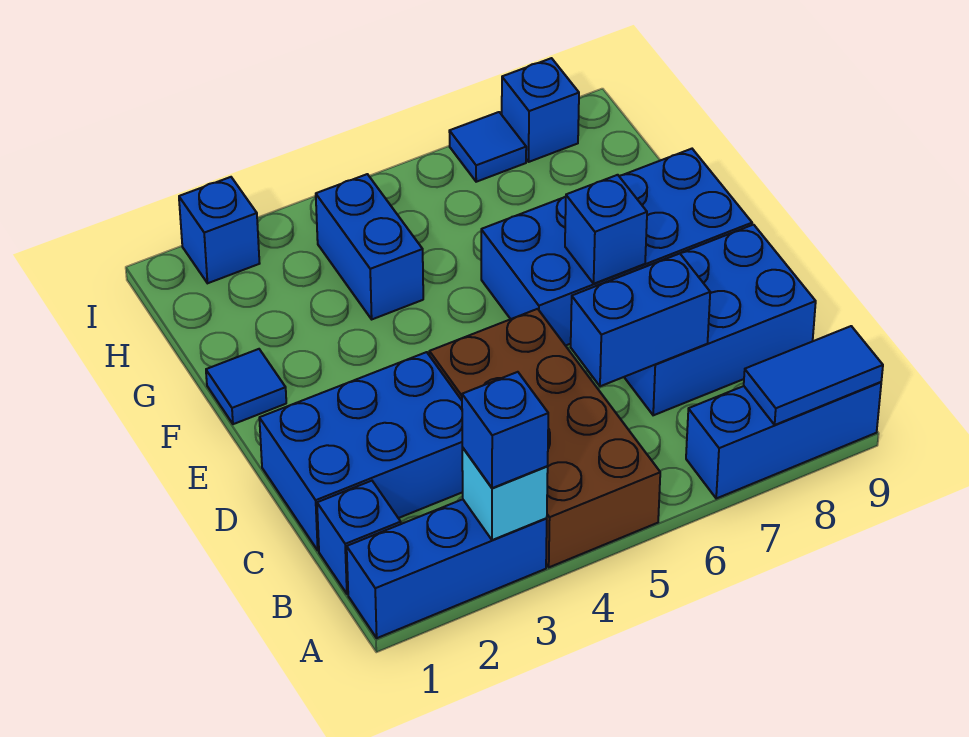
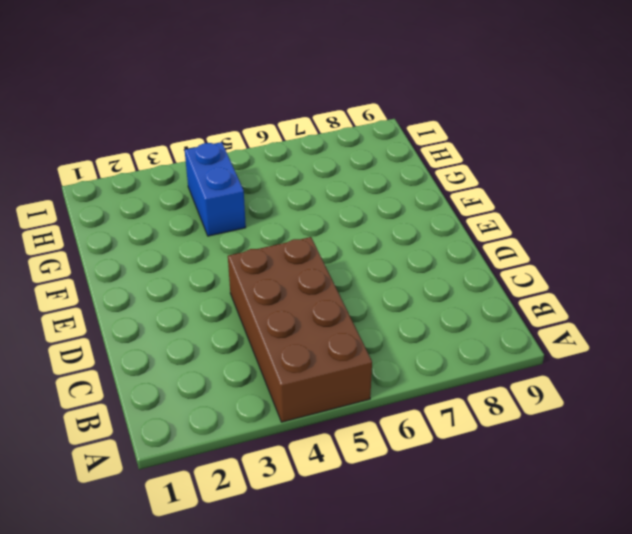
none -> blue 1x3 brick [347,499,547,638]
none -> blue 1x3 brick [686,382,881,498]
none -> blue 1x1 brick [317,481,401,594]

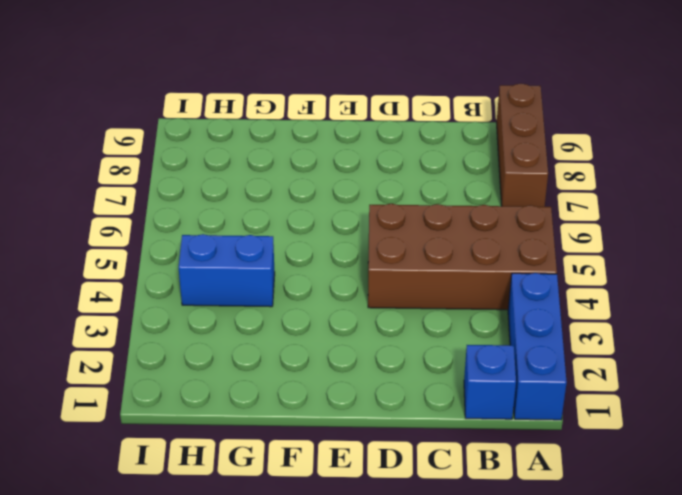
brown 1x3 brick [497,84,548,207] -> blue 1x3 brick [686,382,881,498]
none -> blue 2x3 brick [259,352,463,550]
none -> blue 2x3 brick [624,225,816,415]
none -> blue 2x4 brick [481,149,752,346]

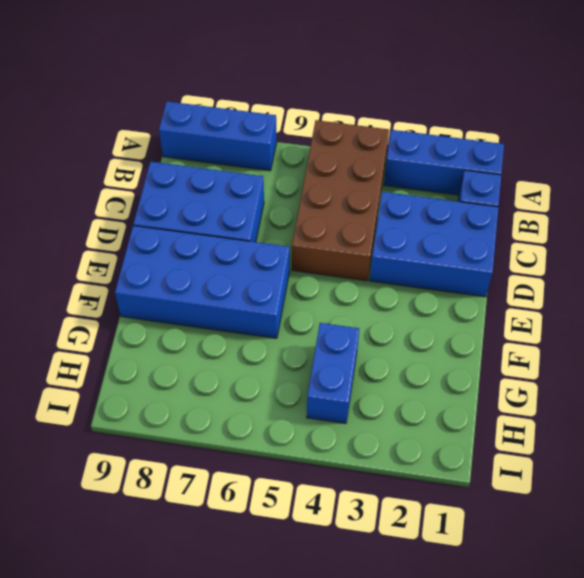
none -> blue 1x1 tile [206,349,286,424]
none -> blue 1x1 brick [179,177,260,283]
none -> blue 1x1 tile [449,112,526,182]

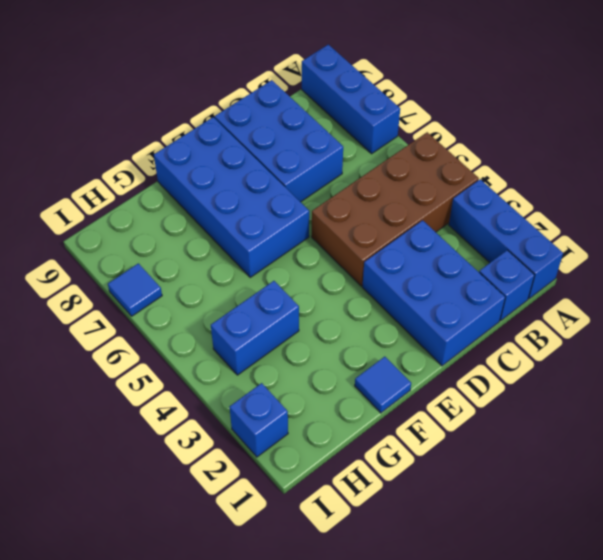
none -> blue 1x1 brick [502,58,579,162]
none -> cyan 1x1 brick [462,448,548,540]
none -> blue 1x2 tile [744,326,883,425]

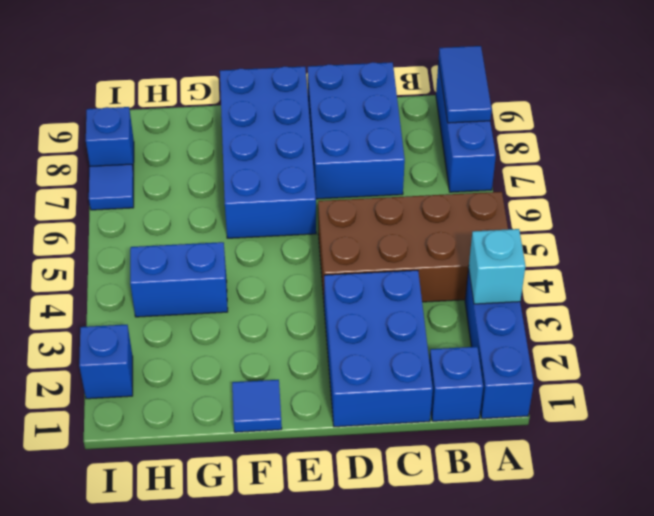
none -> blue 1x2 brick [571,253,710,386]
none -> blue 1x1 brick [565,175,647,284]
none -> blue 1x1 brick [462,372,548,488]

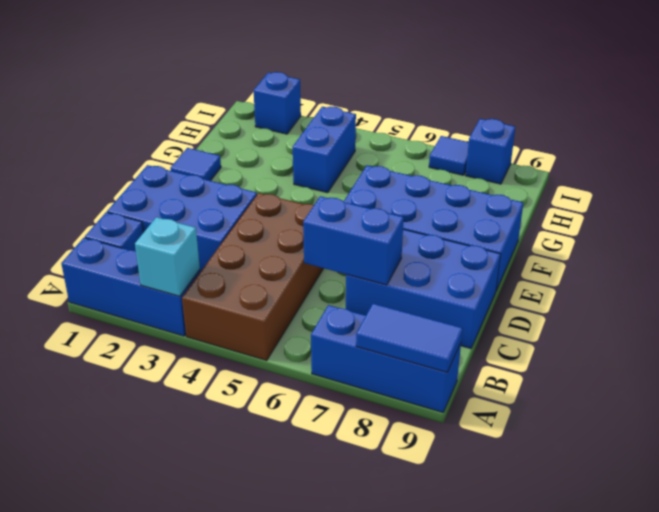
none -> blue 1x1 brick [565,175,647,284]
none -> blue 1x1 brick [462,372,548,488]

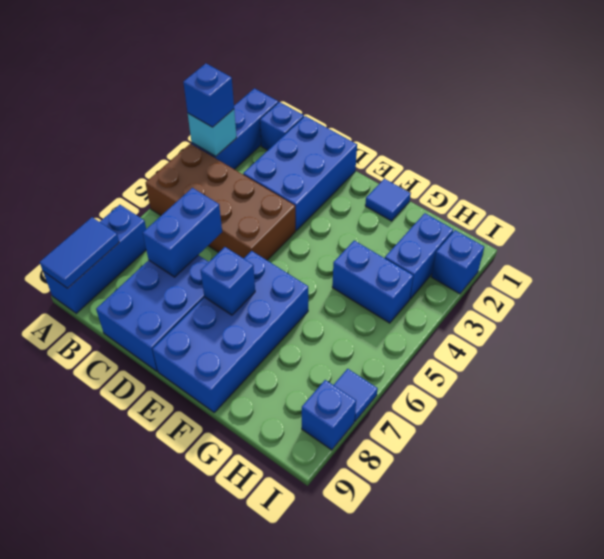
blue 1x2 brick [385,213,453,299] -> none

